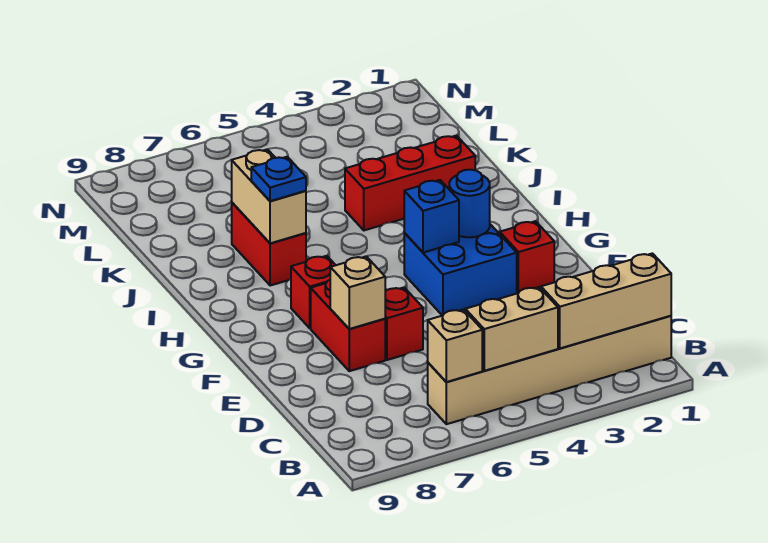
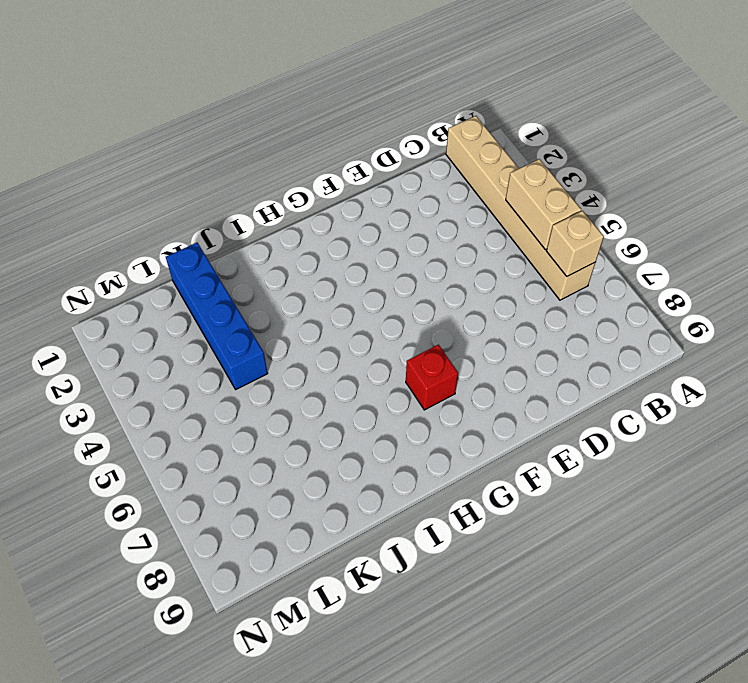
blue 1x4 brick [166,243,268,389] -> none
none -> red 1x1 brick [385,288,423,360]
none -> red 1x2 brick [311,280,385,371]
none -> red 1x1 brick [500,221,554,293]

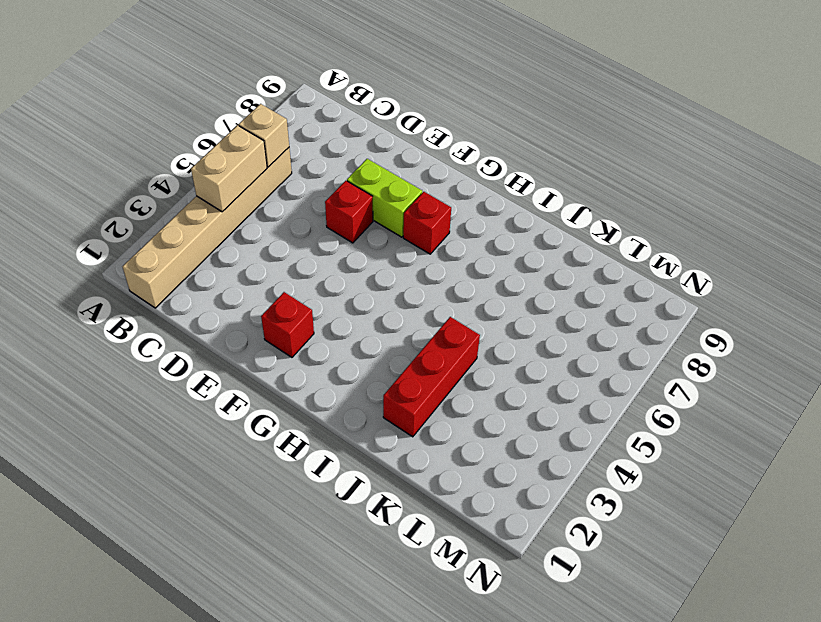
lime 1x2 brick [347,159,422,237] -> red 1x2 brick [311,280,385,371]
none -> blue 2x2 brick [404,224,517,316]
none -> red 1x2 brick [232,203,306,286]
none -> tan 1x3 brick [541,253,671,348]

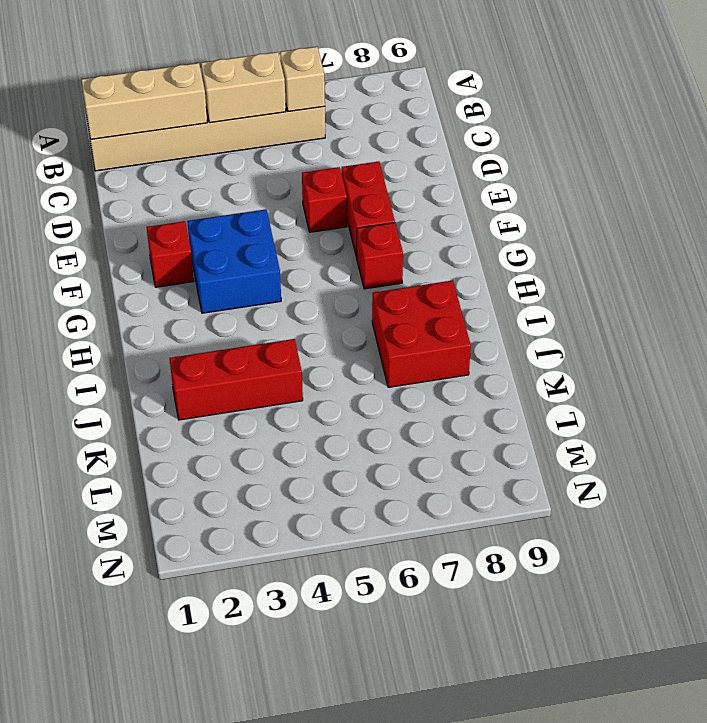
red 2x2 brick [372,280,471,387] -> red 1x2 brick [232,203,306,286]
none -> tan 1x1 brick [330,256,385,329]
none -> blue 1x1 round brick [449,170,490,237]
none -> blue 1x1 brick [404,180,459,253]

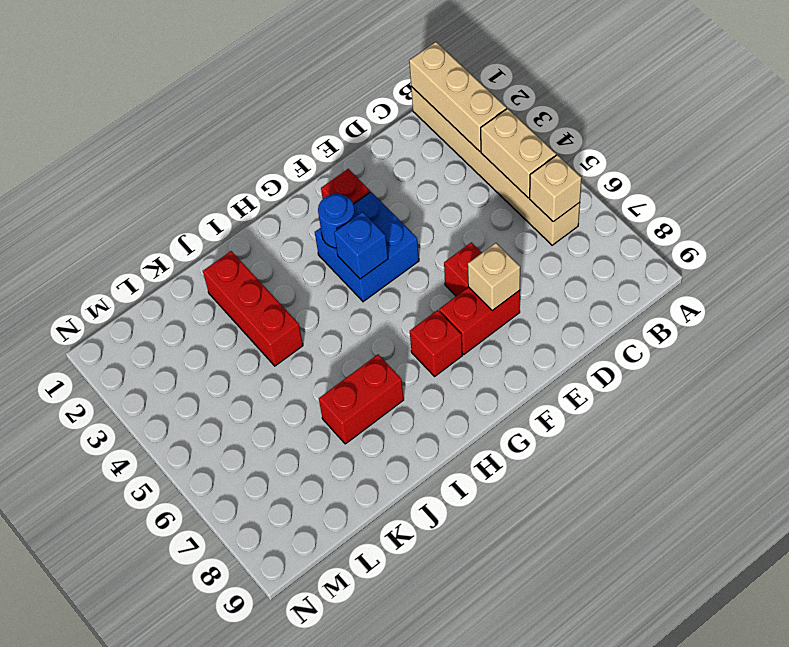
none -> tan 1x2 brick [232,149,306,243]
none -> blue 1x1 plate [251,157,306,201]

